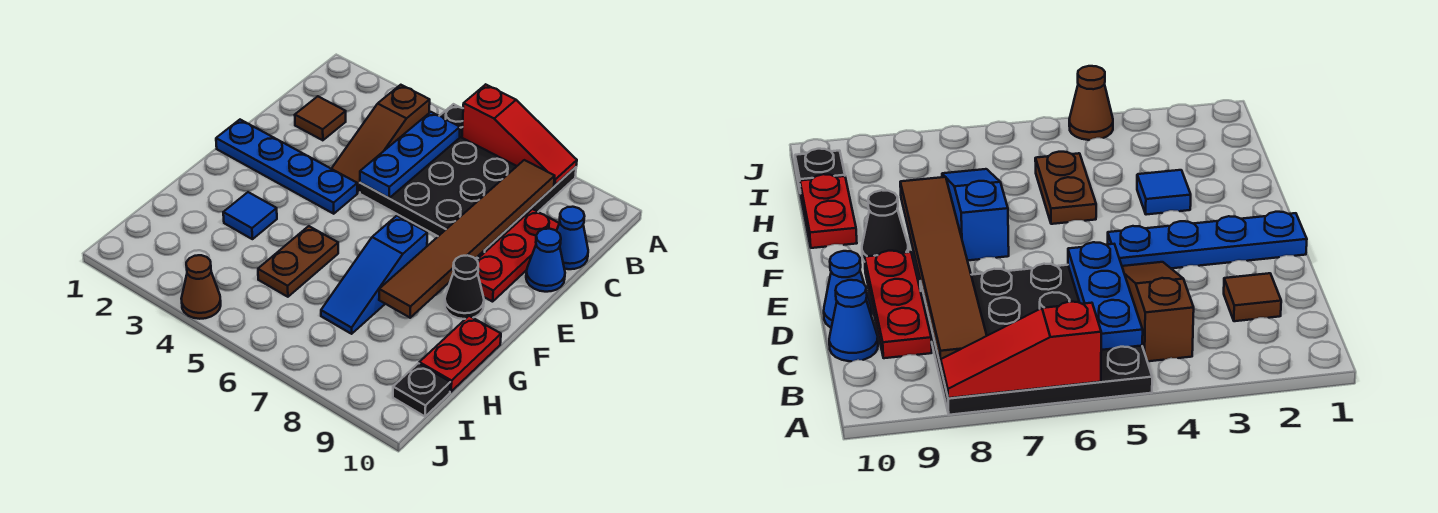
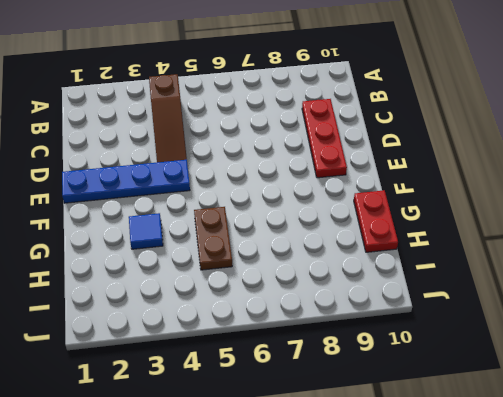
none -> black 4x4 plate [360,104,576,258]
none -> brown 1x1 tile [295,96,346,140]
none -> blue 1x1 cone [557,207,588,269]

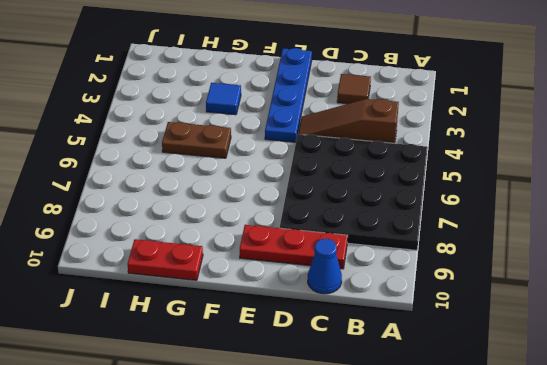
none -> blue 1x1 cone [526,229,565,292]
none -> blue 1x3 slope [321,216,427,334]
none -> black 1x1 cone [445,255,484,319]

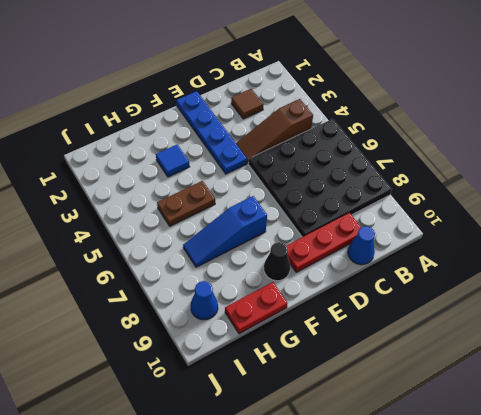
blue 1x1 cone [191,281,218,320] -> blue 1x1 cone moved to [526,229,565,292]
none -> black 1x1 plate [393,363,450,416]
none -> brown 1x1 cone [181,255,221,319]
none -> red 1x3 slope [462,84,577,186]

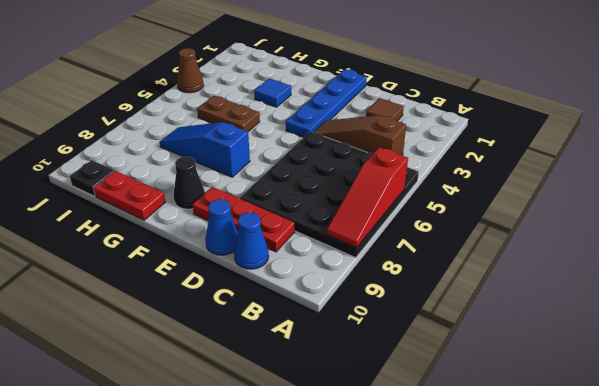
none -> blue 1x3 plate [360,112,460,198]
none -> brown 1x6 tile [379,160,555,318]

